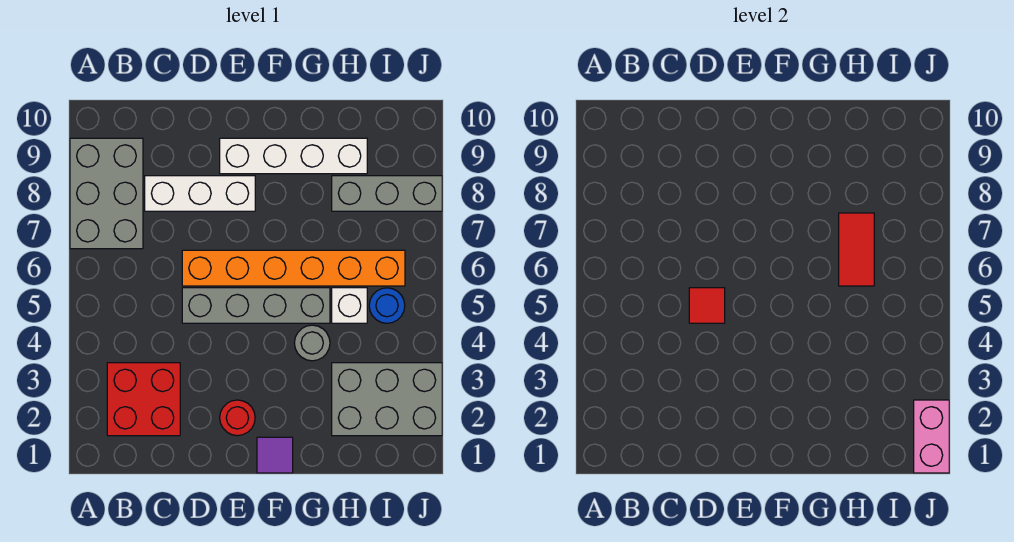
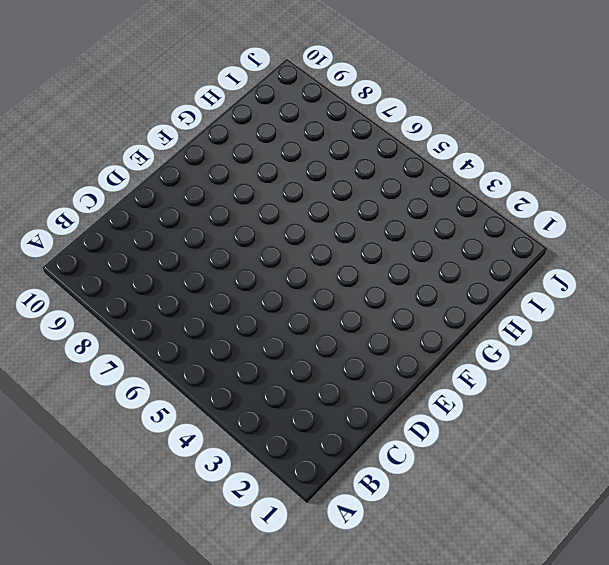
none -> grey 2x3 brick [70,138,143,249]
none -> red 2x2 brick [107,363,180,436]
none -> white 1x3 brick [145,176,255,211]

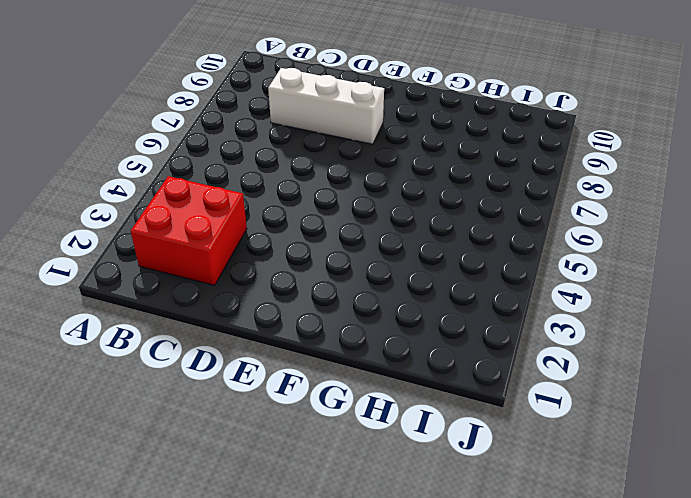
none -> grey 2x3 brick [70,138,143,249]
none -> grey 1x4 brick [182,288,330,323]
none -> orange 1x6 brick [182,250,405,286]

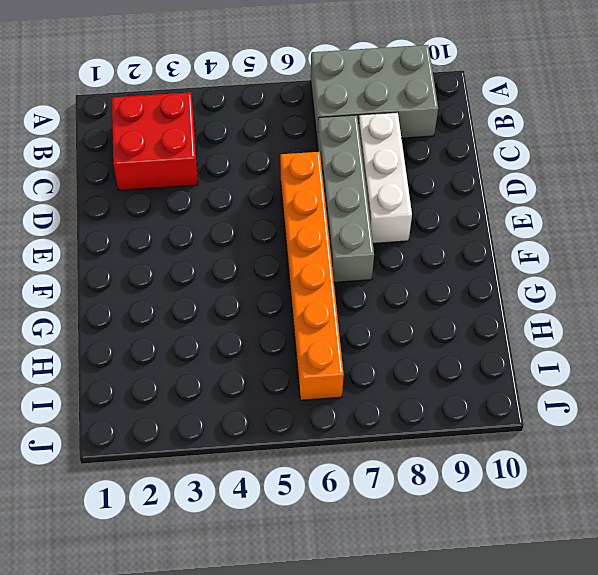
grey 1x4 brick [318,115,374,282] -> grey 1x4 brick moved to [182,288,330,323]
none -> red 1x1 round brick [220,400,255,436]
none -> white 1x4 brick [220,138,367,174]
none -> purple 1x1 tile [257,437,293,473]

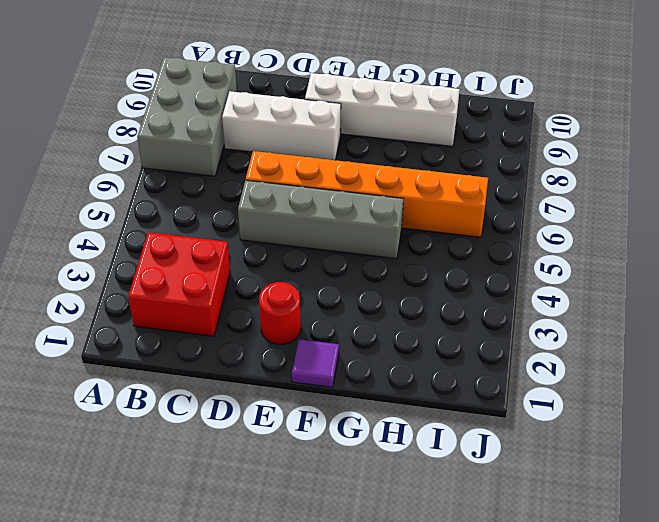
none -> grey 1x1 round brick [294,325,330,361]
none -> grey 2x3 brick [332,363,442,436]
none -> white 1x1 brick [332,288,367,323]

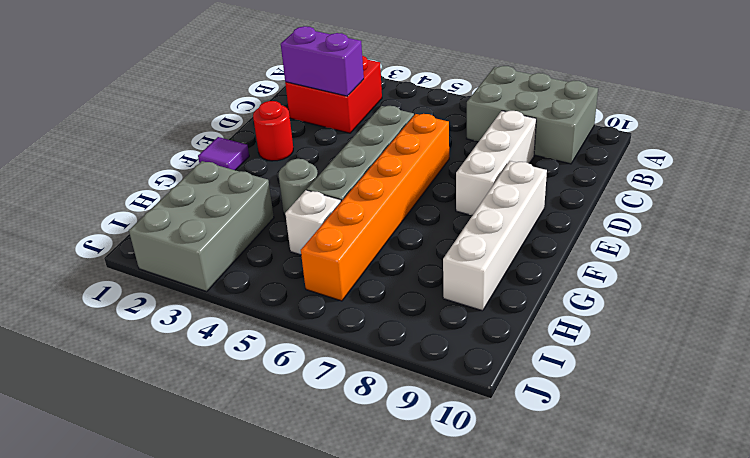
purple 1x2 brick [281,26,364,96] -> none
none -> grey 1x3 brick [332,176,442,211]
none -> blue 1x1 round brick [369,288,405,323]
none -> red 1x1 tile [689,288,725,323]

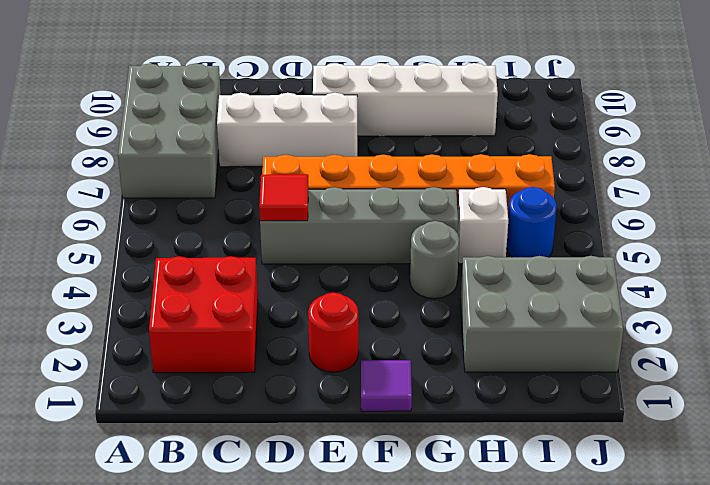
none -> grey 1x3 brick [332,176,442,211]
none -> red 1x2 tile [839,213,874,286]
none -> pink 1x2 brick [914,400,949,473]

